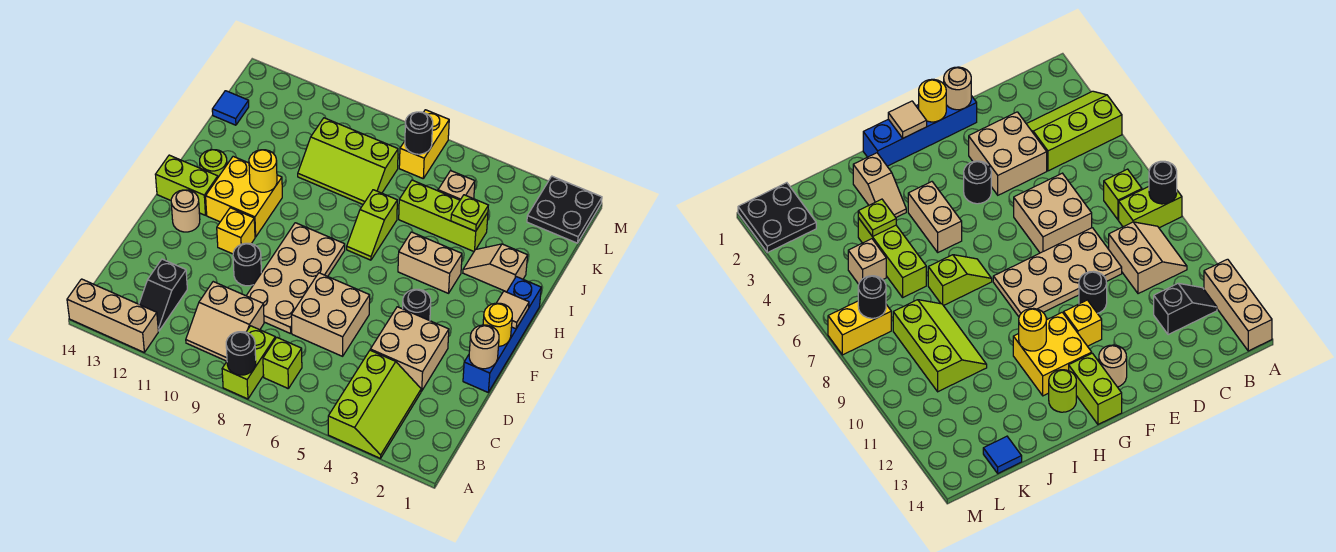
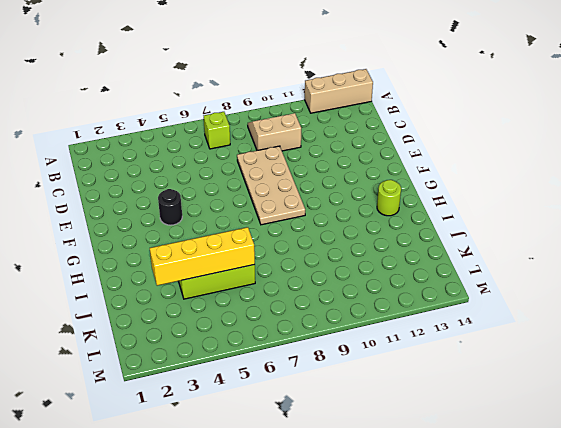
yellow 1x4 brick [150,227,255,286] -> lime 1x1 plate [451,195,488,231]
none -> lime 2x3 slope [328,350,421,458]
none -> lime 1x2 brick [222,326,275,399]
none -> black 1x2 slope [139,259,187,331]
none -> tan 2x2 brick [370,307,449,391]

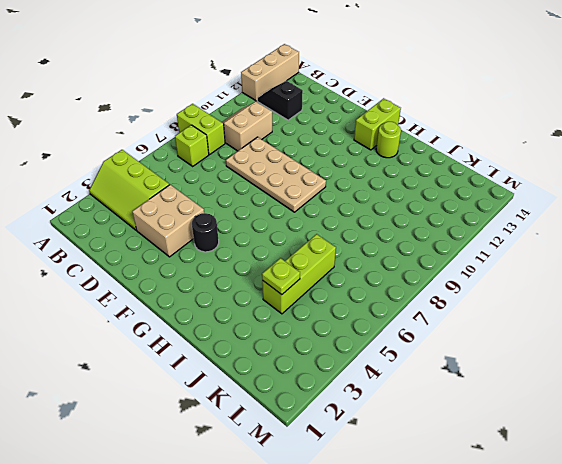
none -> tan 2x2 brick [291,273,370,356]
none -> blue 1x4 brick [463,277,541,392]
none -> black 1x1 round brick [233,243,261,286]
none -> yellow 1x1 brick [217,208,255,254]

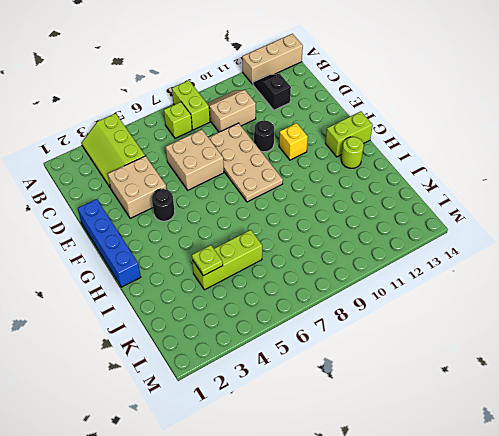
none -> tan 1x1 round brick [171,190,200,232]
none -> yellow 2x2 brick [206,156,282,237]
none -> tan 1x2 brick [398,232,462,293]
none -> lime 1x2 slope [347,190,397,260]

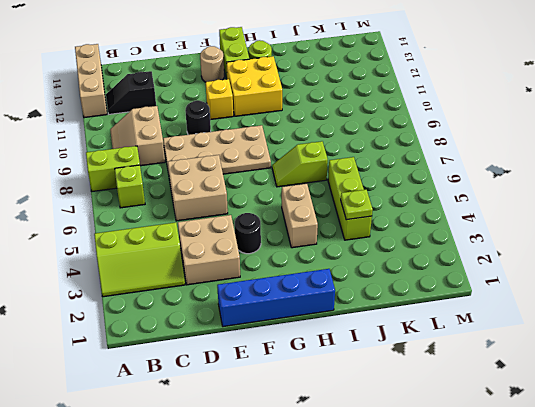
none -> tan 1x2 slope [463,244,528,292]
none -> lime 2x3 slope [298,118,398,204]
none -> tan 1x1 brick [438,171,475,200]
none -> blue 1x1 tile [212,91,249,125]

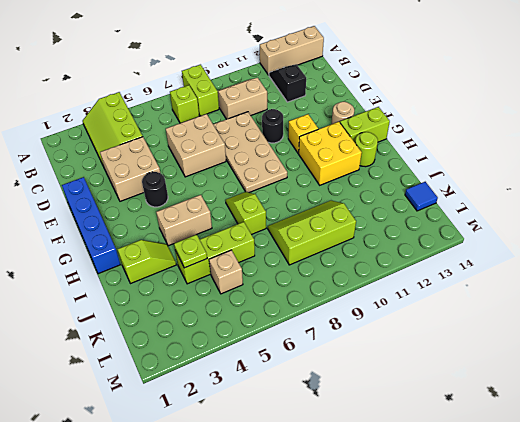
lime 1x2 slope [118,240,176,284] -> tan 1x2 slope [463,244,528,292]
none -> black 2x2 plate [527,176,602,243]
none -> yellow 1x2 brick [399,110,449,178]
none -> black 1x1 round brick [226,332,256,375]
none -> tan 1x1 round brick [469,325,499,369]

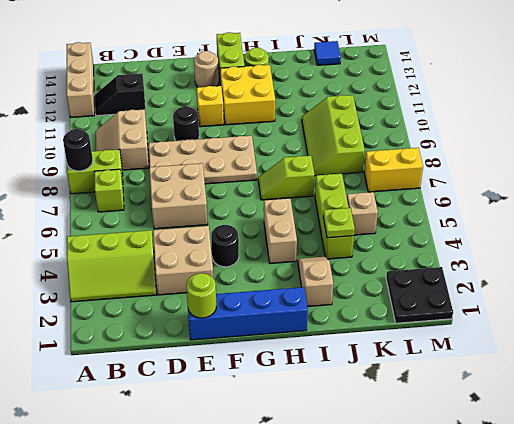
lime 1x1 round brick [186,273,216,318] -> tan 1x1 round brick [469,325,499,369]
none -> yellow 1x1 round brick [483,303,512,346]
none -> tan 1x1 tile [497,291,529,329]
none -> yellow 1x1 round brick [249,150,277,192]
none -> black 1x1 round brick [405,112,433,154]

